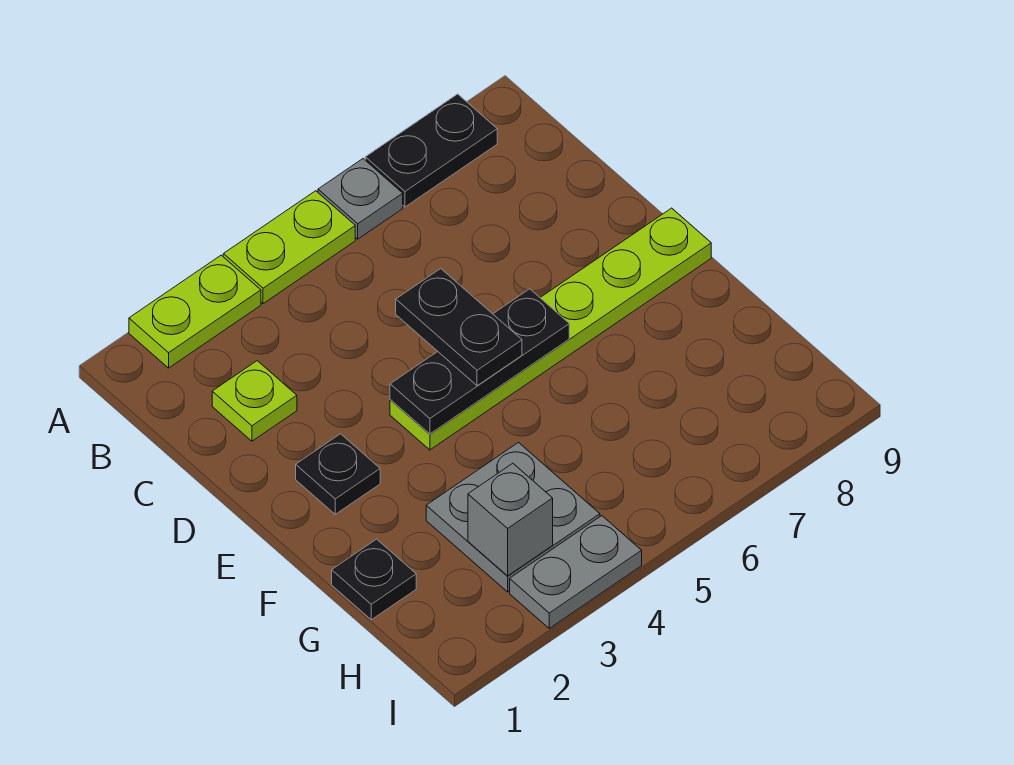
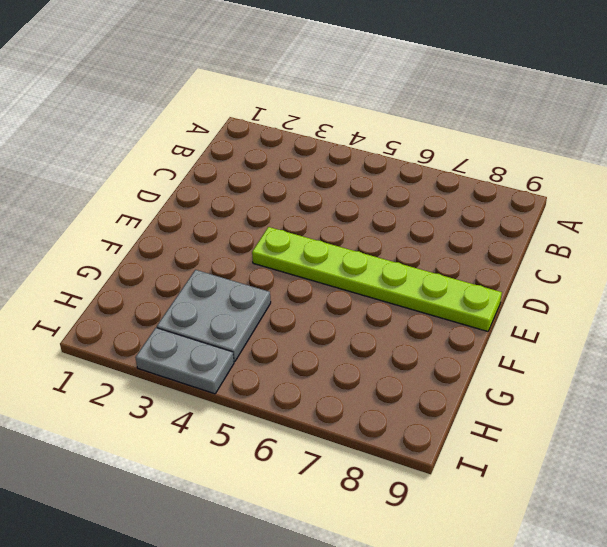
none -> lime 1x2 plate [129,255,261,368]
none -> lime 1x2 plate [223,191,355,304]
none -> grey 1x1 plate [318,159,403,239]

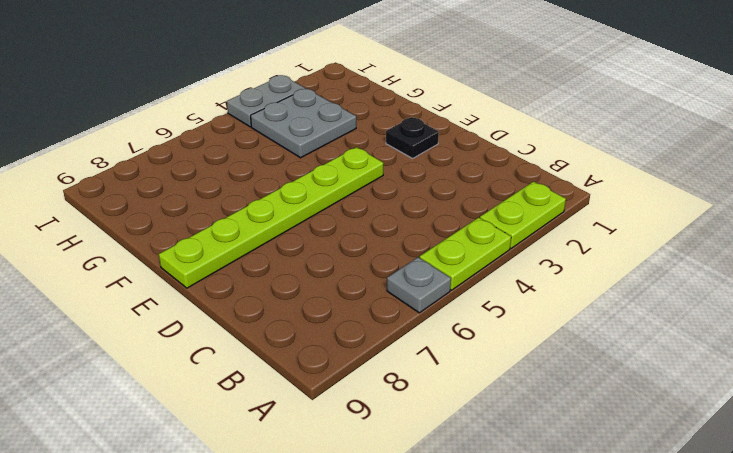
none -> black 1x2 plate [365,94,497,207]
none -> lime 1x1 plate [212,361,297,441]
none -> black 1x1 plate [332,539,416,620]

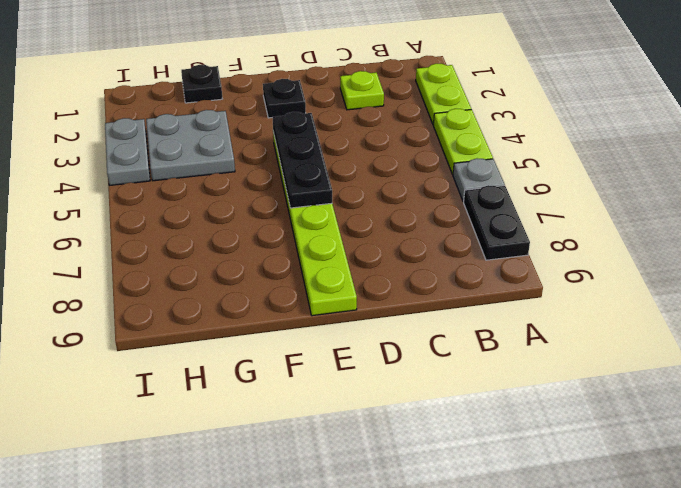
none -> grey 1x1 brick [468,463,553,576]
none -> black 1x2 plate [396,269,522,386]

